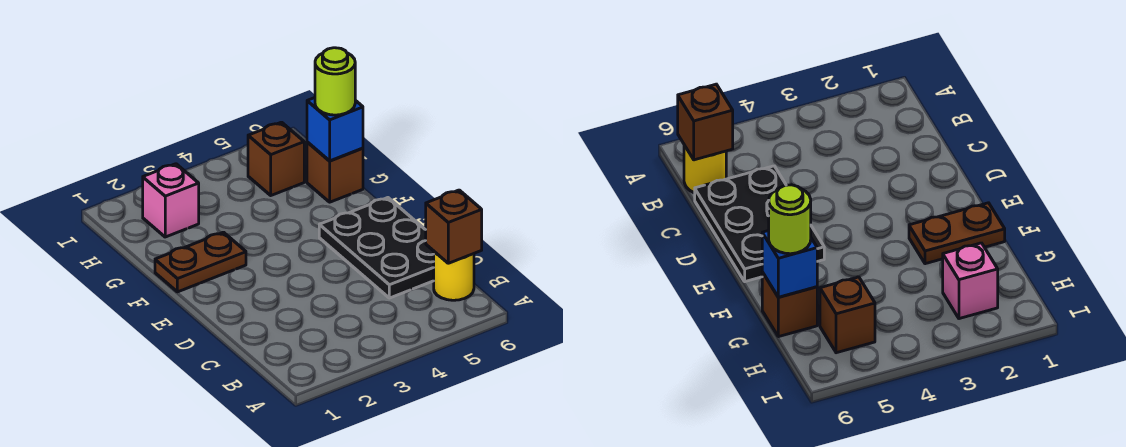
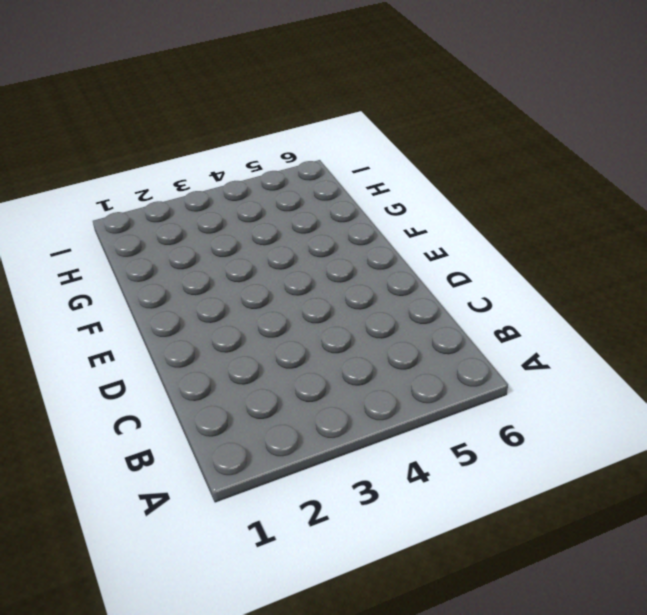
none -> yellow 1x1 round brick [434,252,474,300]
none -> black 2x3 plate [319,198,434,298]

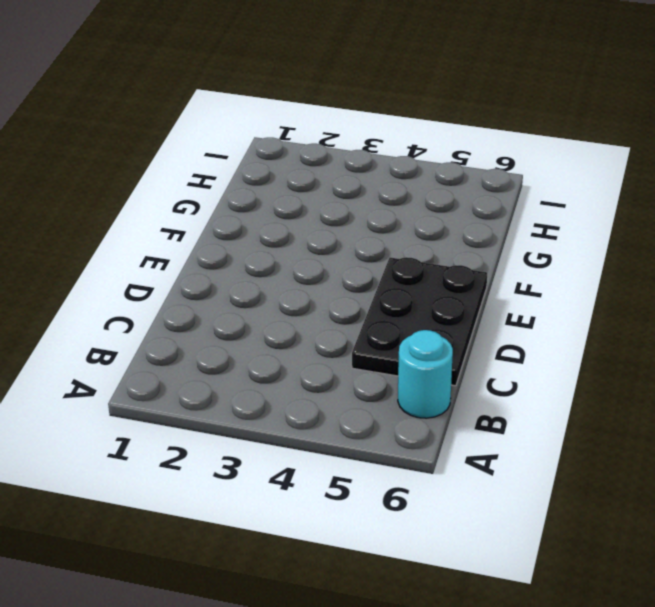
cyan 1x1 round brick [398,330,453,418] -> yellow 1x1 round brick [434,252,474,300]
none -> brown 1x2 plate [155,232,246,292]
none -> brown 1x1 brick [307,142,363,202]

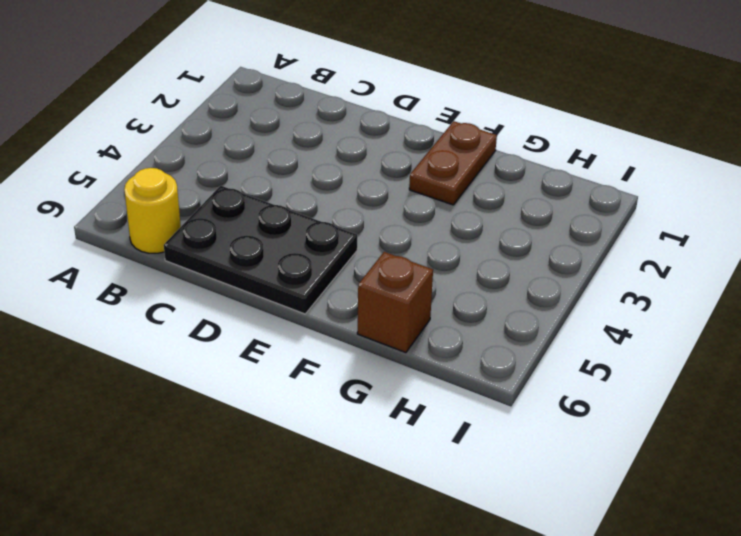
none -> pink 1x1 brick [143,164,199,237]
none -> brown 1x1 brick [248,122,304,195]

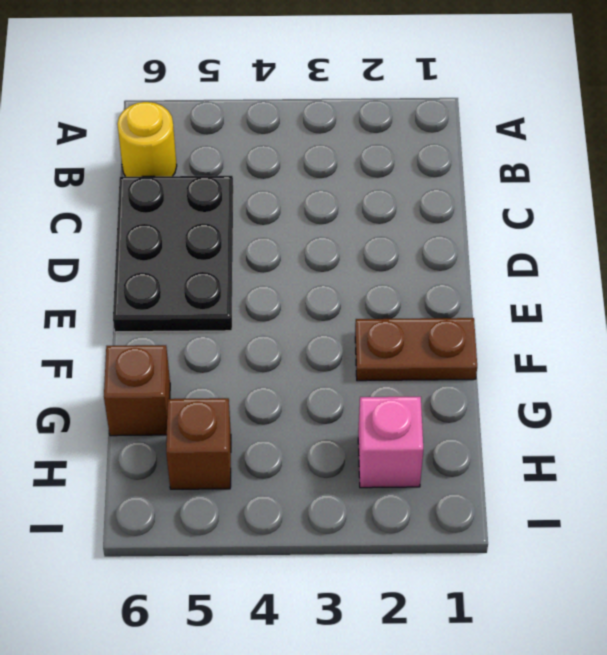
none -> brown 1x1 brick [426,190,482,263]
none -> blue 1x1 brick [307,98,363,161]

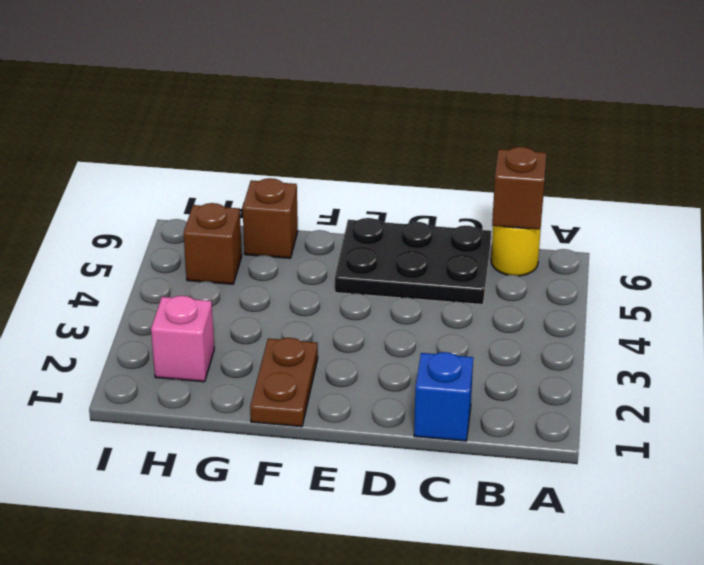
blue 1x1 brick [414,352,473,441] -> blue 1x1 brick moved to [307,98,363,161]
none -> lime 1x1 round brick [315,48,355,115]

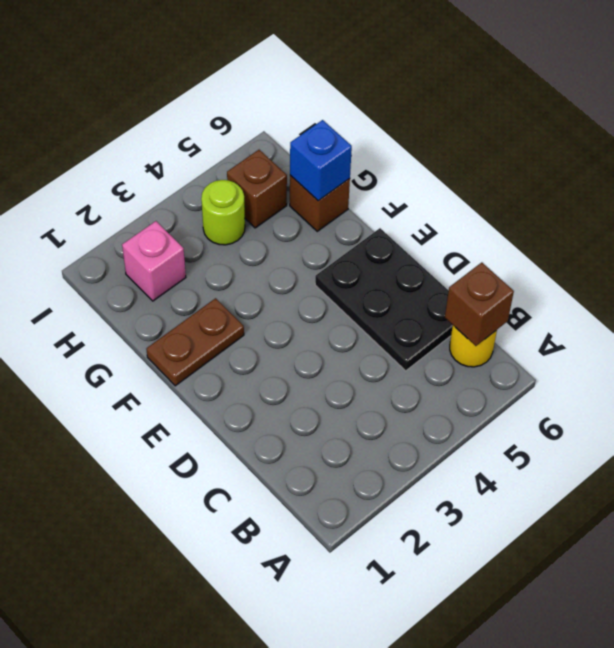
lime 1x1 round brick [201,180,245,245] -> lime 1x1 round brick moved to [315,48,355,115]

